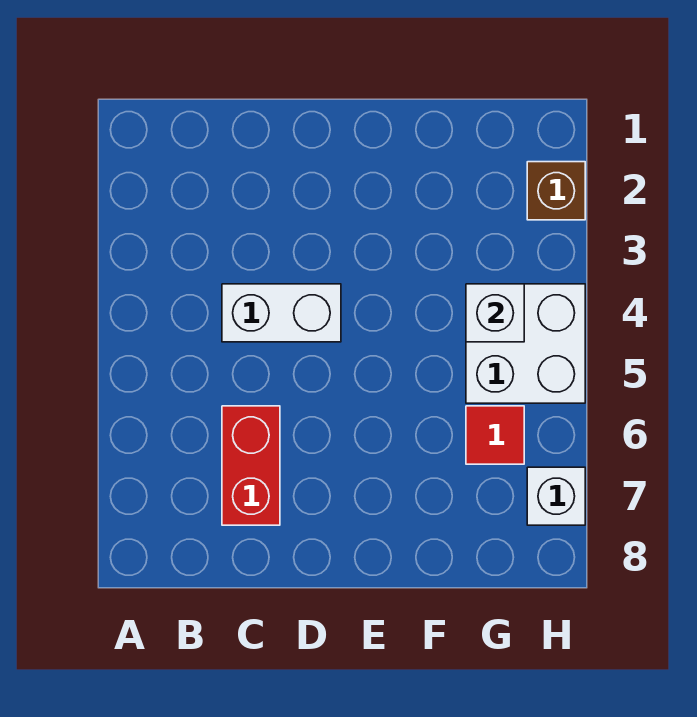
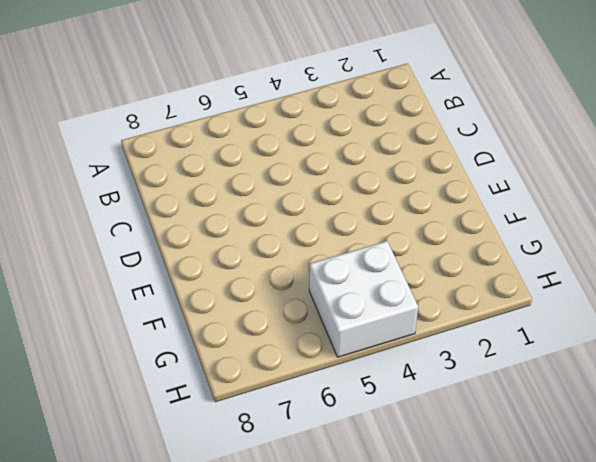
none -> white 1x2 brick [222,284,341,342]
none -> red 1x2 brick [222,406,280,525]

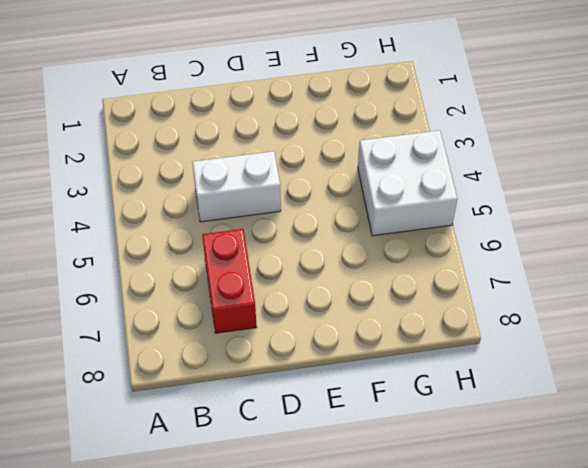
none -> red 1x1 tile [466,406,524,464]
none -> brown 1x1 brick [527,162,585,220]

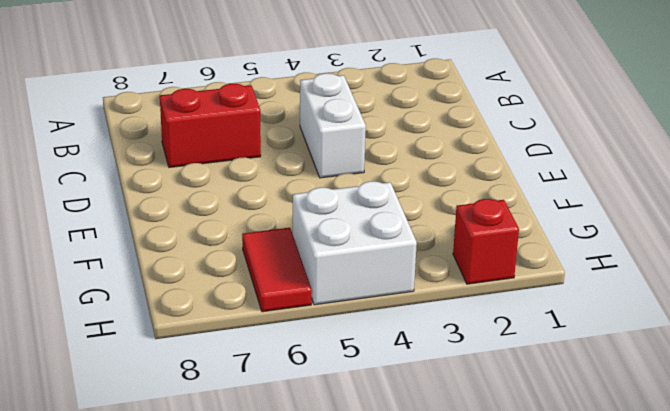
red 1x2 tile [242,228,312,312] -> red 1x1 tile [466,406,524,464]
red 1x1 brick [453,199,519,284] -> brown 1x1 brick [527,162,585,220]
none -> white 1x1 brick [527,467,585,525]
none -> white 1x1 brick [466,284,524,342]

